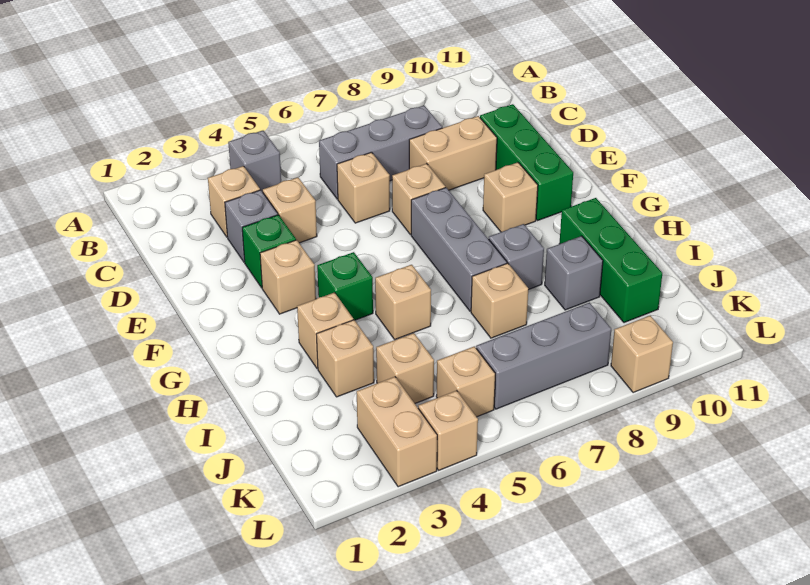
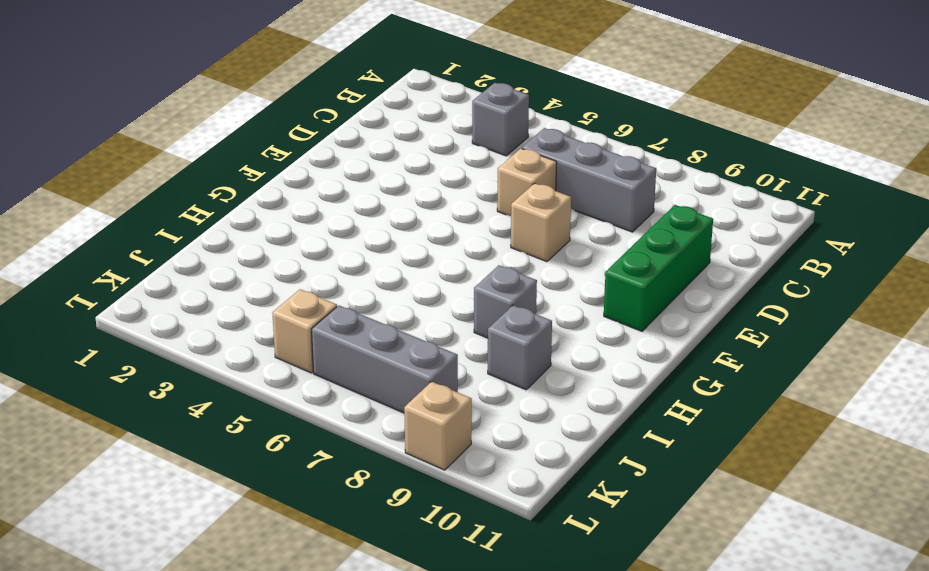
none -> tan 1x1 brick [208,166,260,237]
none -> grey 1x1 brick [225,190,278,262]
none -> tan 1x1 brick [263,177,317,243]

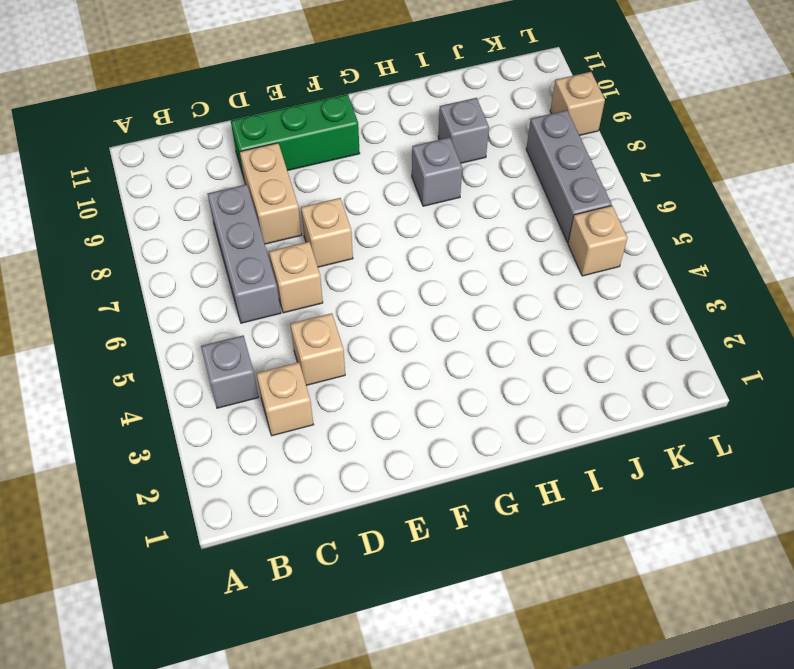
none -> grey 1x1 brick [225,190,278,262]
none -> green 1x1 brick [242,215,296,288]
none -> tan 1x1 brick [260,240,316,314]

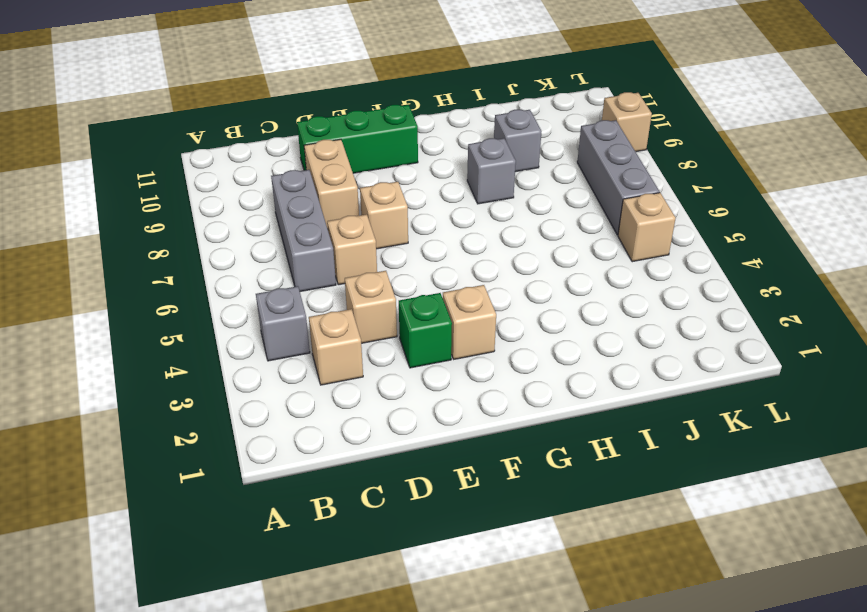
none -> grey 1x1 brick [225,190,278,262]
none -> grey 1x3 brick [411,188,507,311]
none -> tan 1x1 brick [483,162,538,232]

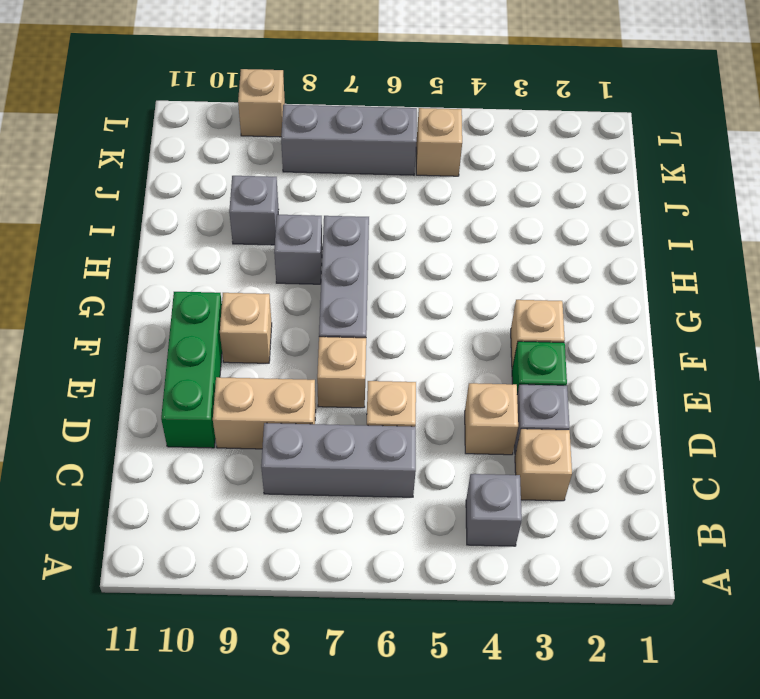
none -> green 1x1 brick [317,252,373,320]
none -> tan 1x1 brick [297,293,353,369]
none -> tan 1x1 brick [375,265,431,340]

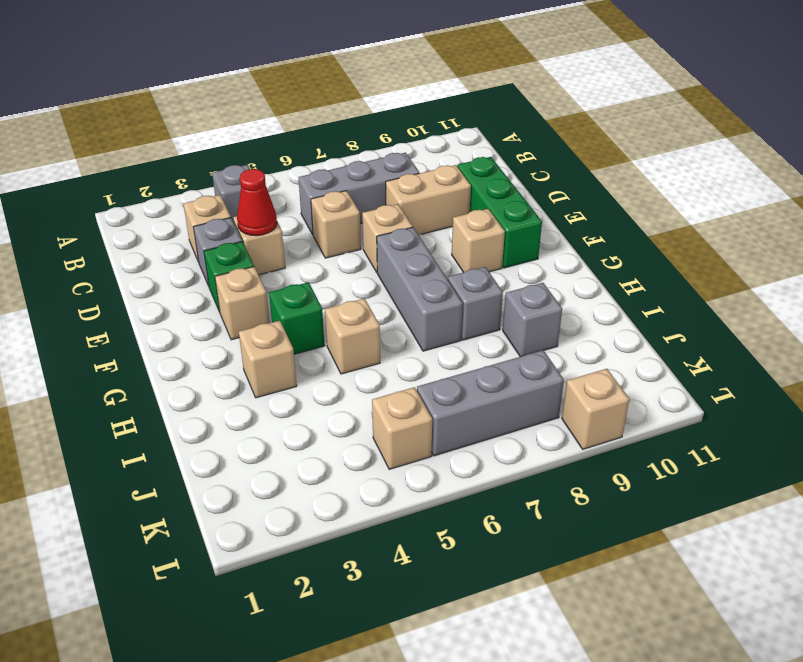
red 1x1 cone [237,169,277,236] -> none
none -> green 1x3 brick [559,198,662,323]
none -> tan 1x1 brick [316,320,374,397]
none -> tan 1x1 brick [471,263,528,338]

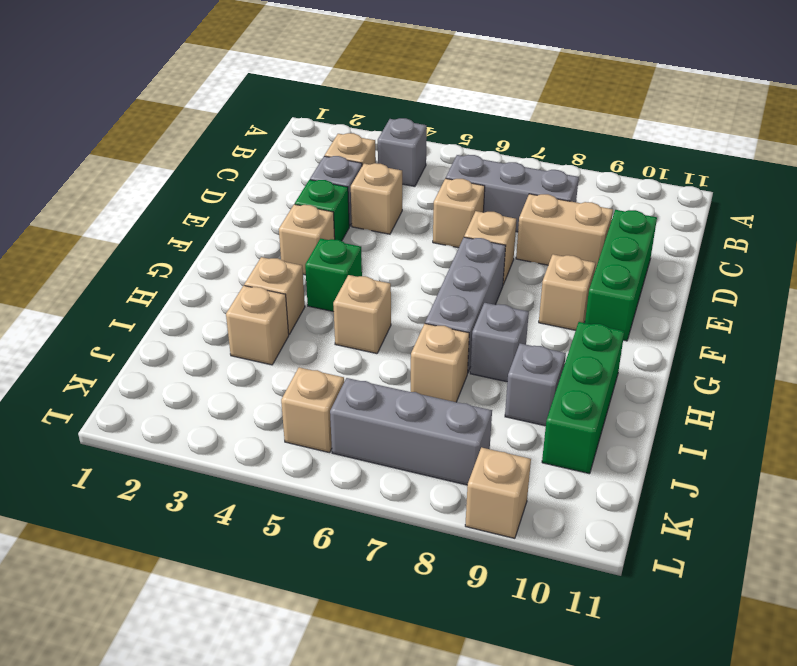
none -> tan 1x1 brick [376,333,434,403]
none -> tan 1x2 brick [357,377,437,487]
none -> tan 1x1 brick [418,391,478,470]

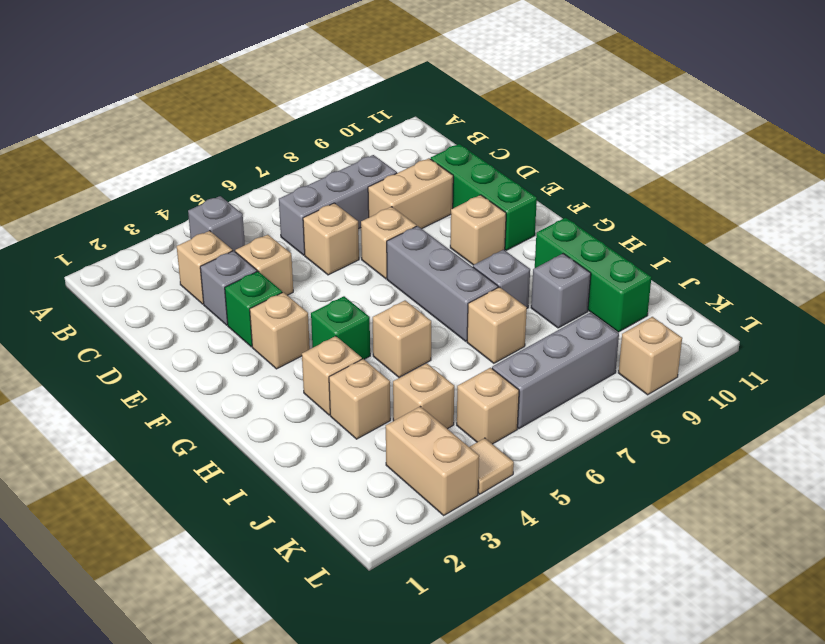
tan 1x1 tile [470,438,514,494] -> tan 1x1 brick [418,391,478,470]

